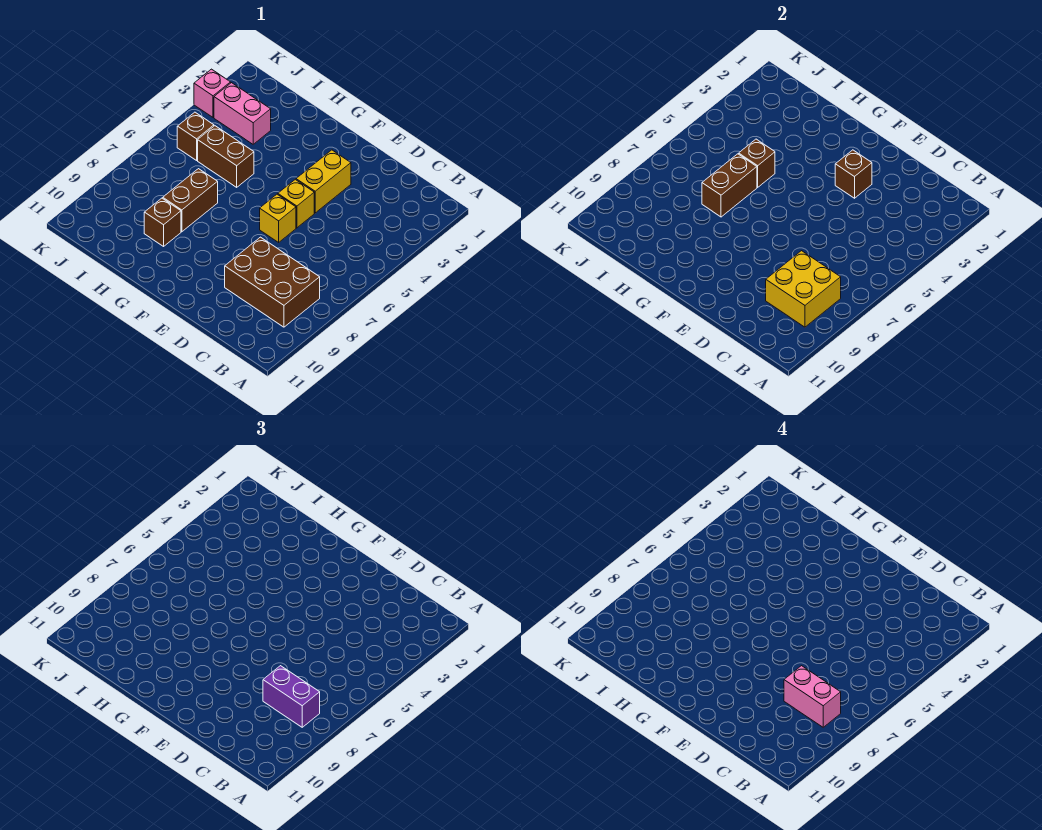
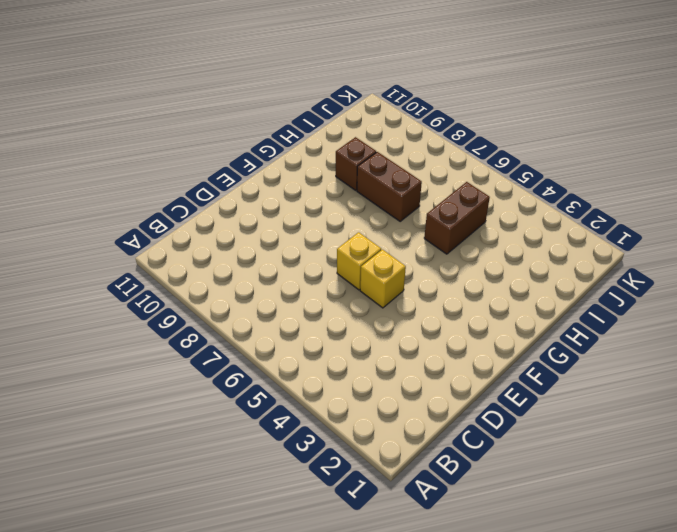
none -> brown 2x3 brick [225,237,320,327]
none -> yellow 1x2 brick [296,150,351,213]
none -> pink 1x2 brick [214,83,271,144]

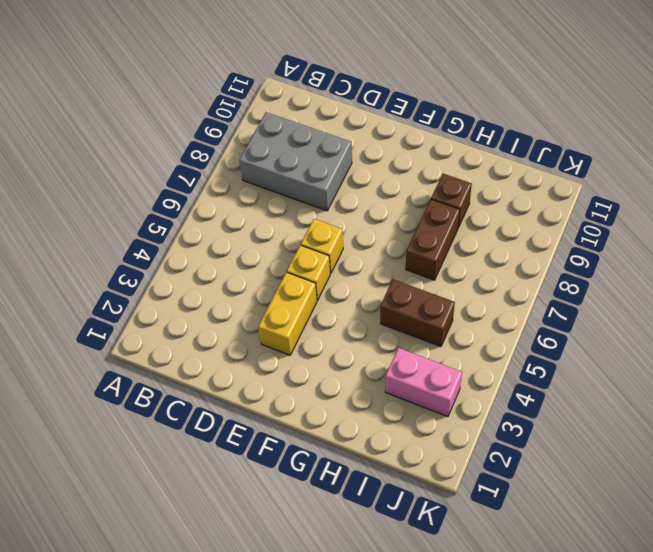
grey 2x3 brick [239,112,352,211] -> brown 2x3 brick [225,237,320,327]
none -> brown 1x1 brick [177,112,214,160]
none -> pink 1x1 brick [194,69,231,117]
none -> yellow 2x2 brick [766,251,841,327]

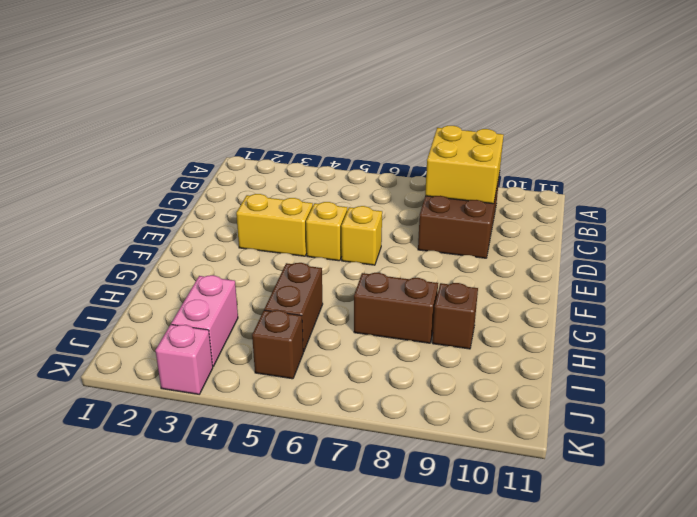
none -> brown 1x1 brick [835,150,872,198]
none -> brown 1x1 brick [739,139,775,187]
none -> brown 1x2 brick [702,154,757,217]

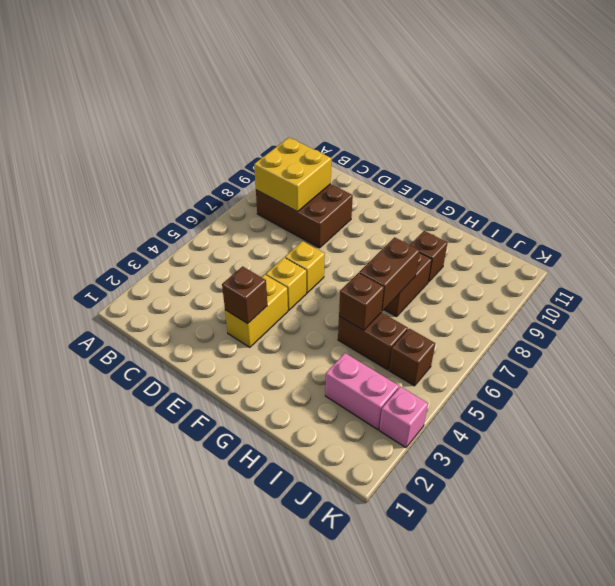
none -> purple 1x2 brick [263,666,320,727]
none -> pink 1x2 brick [784,666,841,727]

